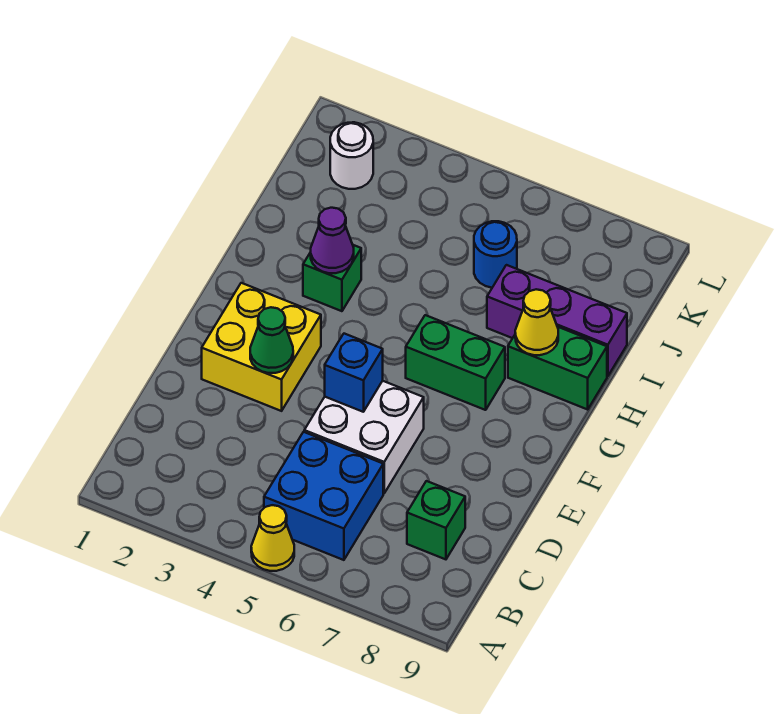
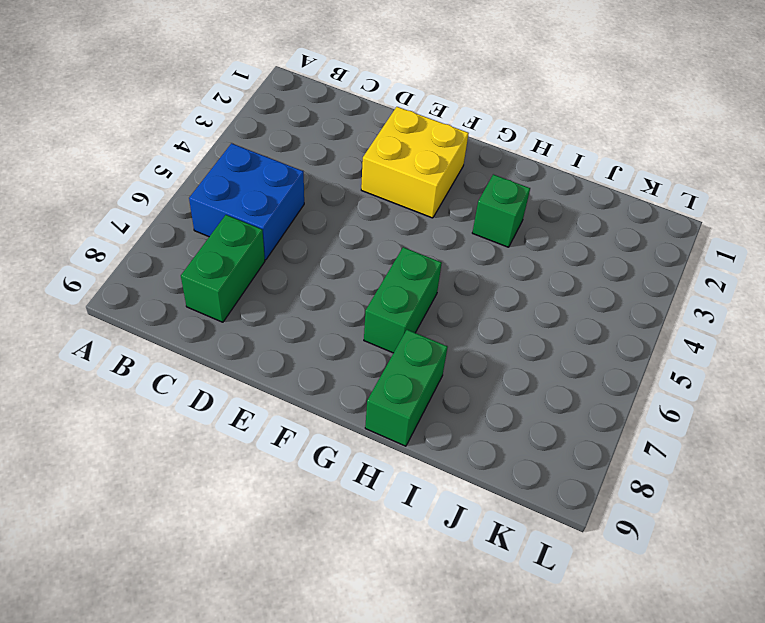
green 1x2 brick [181,215,265,322] -> green 1x1 brick [407,481,465,559]
none -> yellow 1x1 cone [251,505,294,571]
none -> white 2x2 brick [304,381,424,493]
none -> purple 1x3 brick [487,265,627,376]

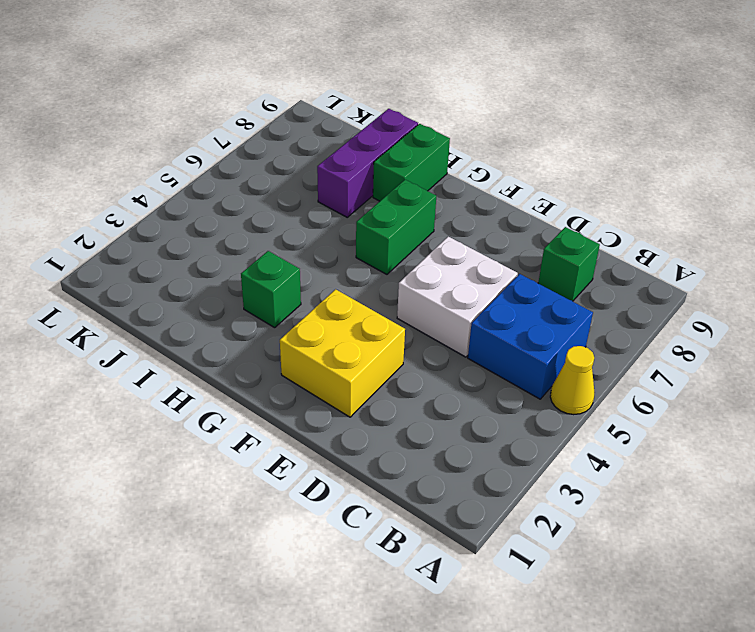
none -> blue 1x1 round brick [474,221,517,288]
none -> white 1x1 round brick [330,122,373,189]
none -> green 1x1 cone [250,307,293,373]

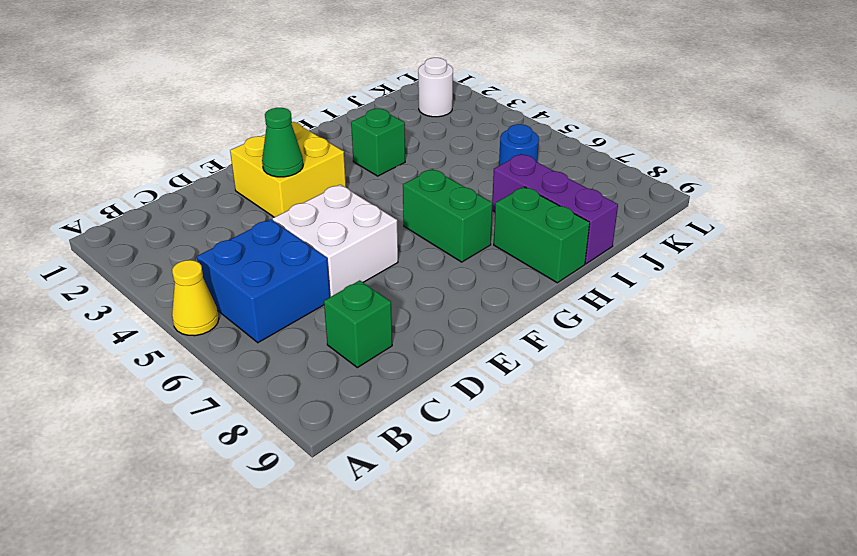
none -> blue 1x1 brick [325,334,383,412]
none -> purple 1x1 cone [311,208,354,273]
none -> yellow 1x1 cone [515,289,558,355]

